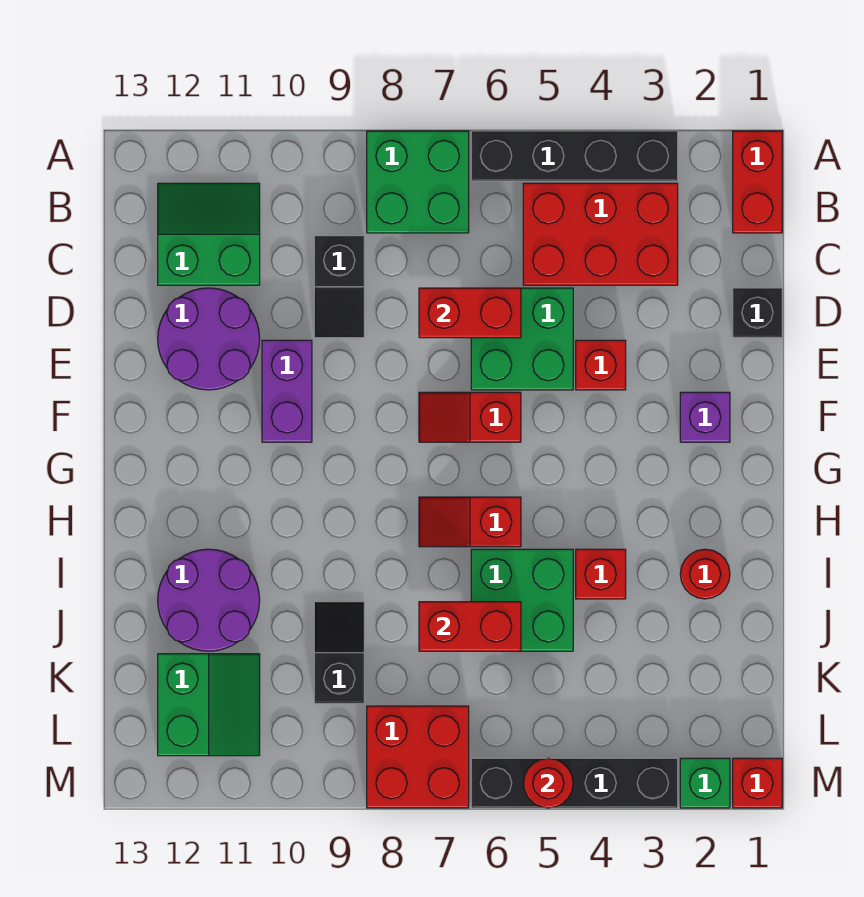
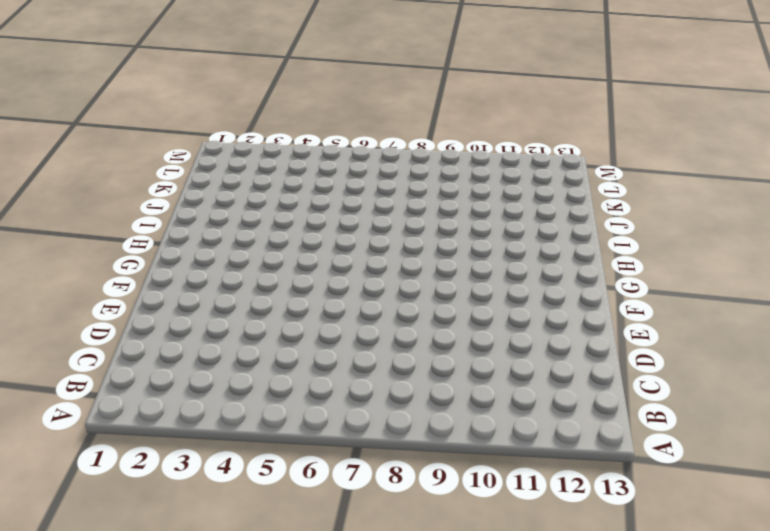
none -> red 1x2 brick [733,131,782,233]
none -> black 1x4 brick [471,131,678,181]
none -> green 2x2 brick [367,131,469,233]

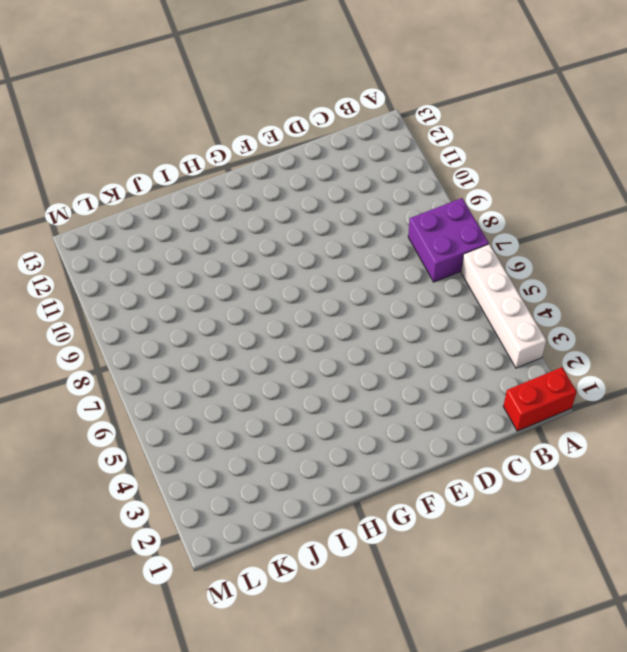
white 1x4 brick [461,244,546,368] -> black 1x4 brick [471,131,678,181]
purple 2x2 brick [408,198,489,282] -> green 2x2 brick [367,131,469,233]
none -> red 2x3 brick [523,183,678,285]
none -> green 2x2 slope [158,183,260,285]
none -> black 1x2 slope [314,236,364,338]

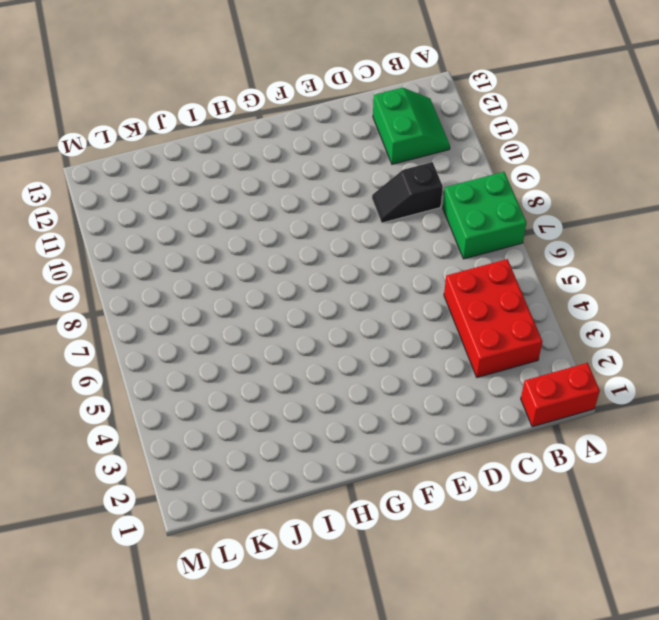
none -> black 1x4 brick [471,131,678,181]
none -> black 1x1 brick [733,288,782,338]
none -> green 2x2 brick [471,288,573,390]

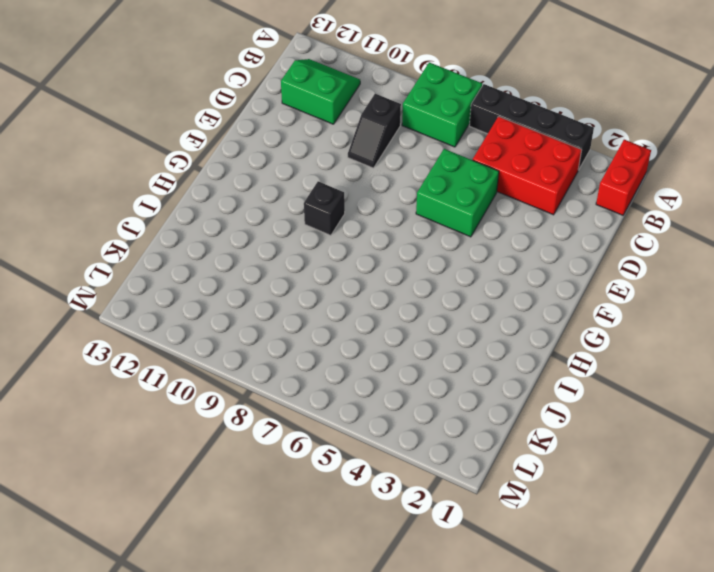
black 1x1 brick [304,181,345,235] -> black 1x1 brick moved to [733,288,782,338]
none -> purple 2x2 round brick [158,288,260,390]
none -> red 1x1 brick [576,340,626,390]
none -> purple 1x2 brick [262,340,312,442]

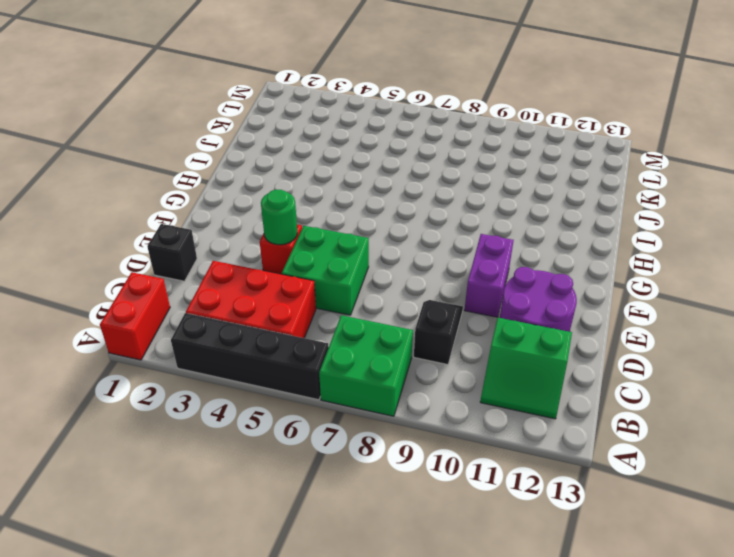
green 1x1 round brick [261,190,297,245] -> none
none -> purple 1x1 brick [680,392,730,442]
none -> red 1x2 slope [419,392,521,442]
none -> red 1x2 slope [419,497,521,547]

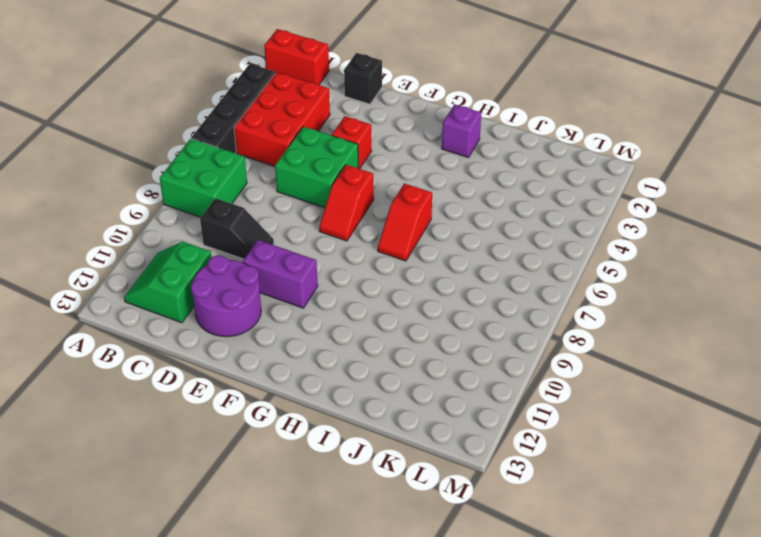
purple 1x1 brick [442,104,481,158] -> purple 1x1 brick moved to [680,392,730,442]
none -> red 1x1 round brick [680,549,730,599]
none -> red 1x1 brick [576,549,626,599]
none -> green 2x2 brick [471,549,573,651]

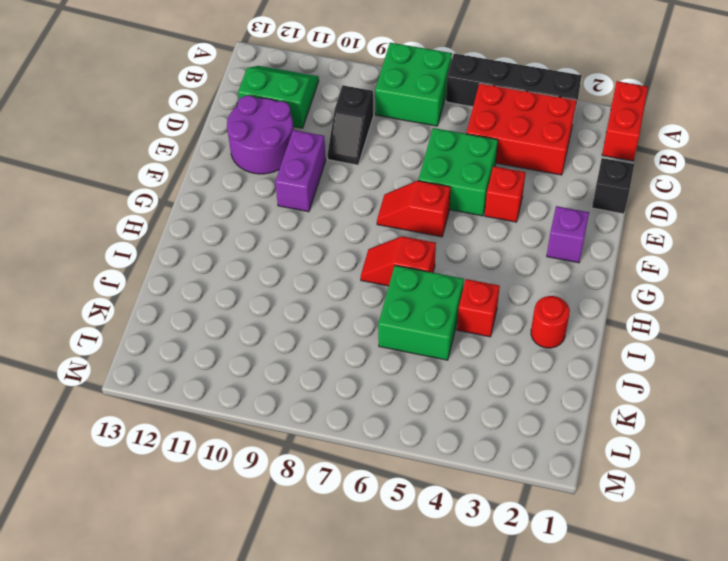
none -> purple 2x2 round brick [158,549,260,651]
none -> black 1x2 slope [314,602,364,704]
none -> green 2x2 slope [158,654,260,756]

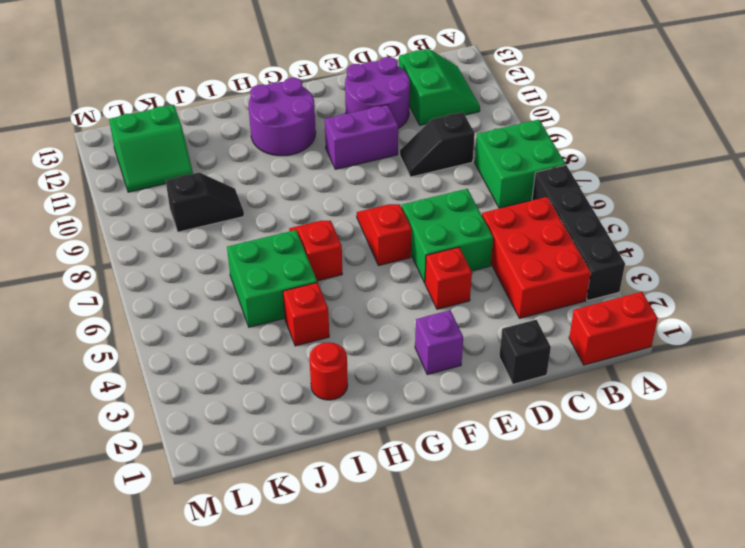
purple 2x2 round brick [248,78,316,156] -> purple 2x2 round brick moved to [158,549,260,651]
none -> red 2x2 brick [367,706,469,808]
none -> red 1x1 brick [733,758,782,808]
none -> green 1x1 brick [680,758,730,808]

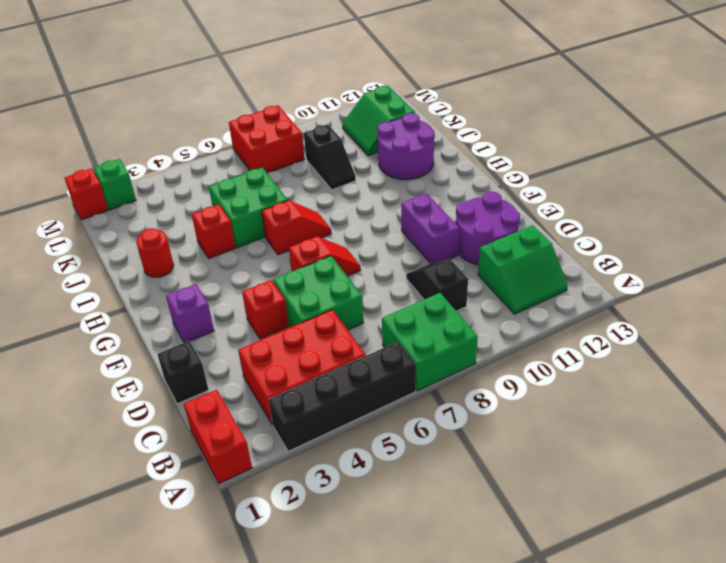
none -> black 1x4 brick [471,758,678,808]
none -> red 1x2 brick [419,288,521,338]
none -> red 1x2 brick [419,602,521,651]

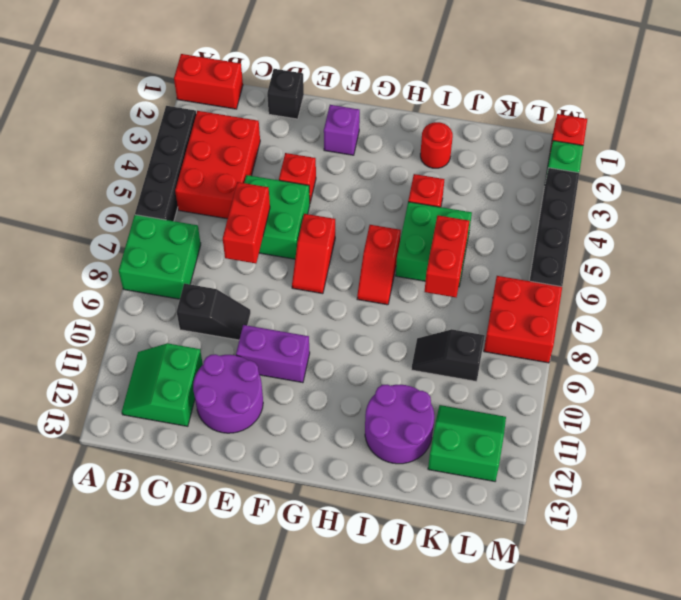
none -> red 1x1 round brick [524,758,573,808]

